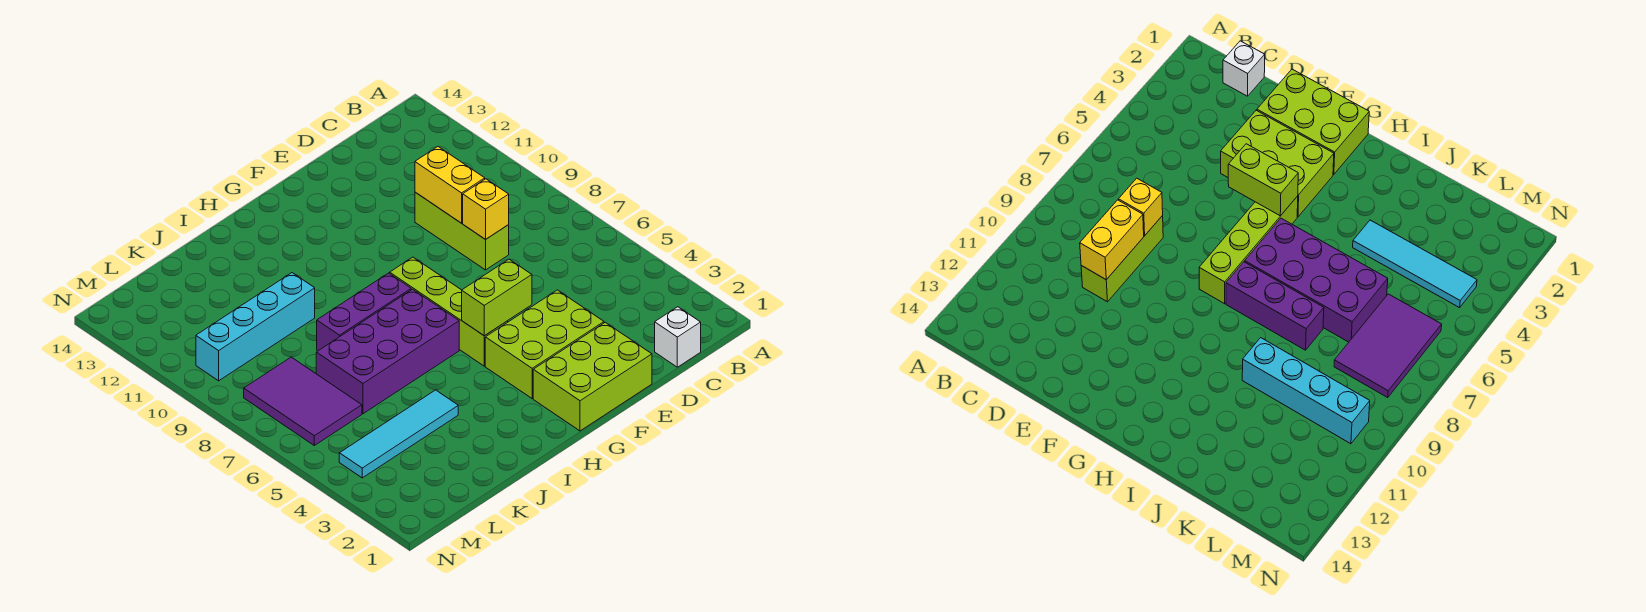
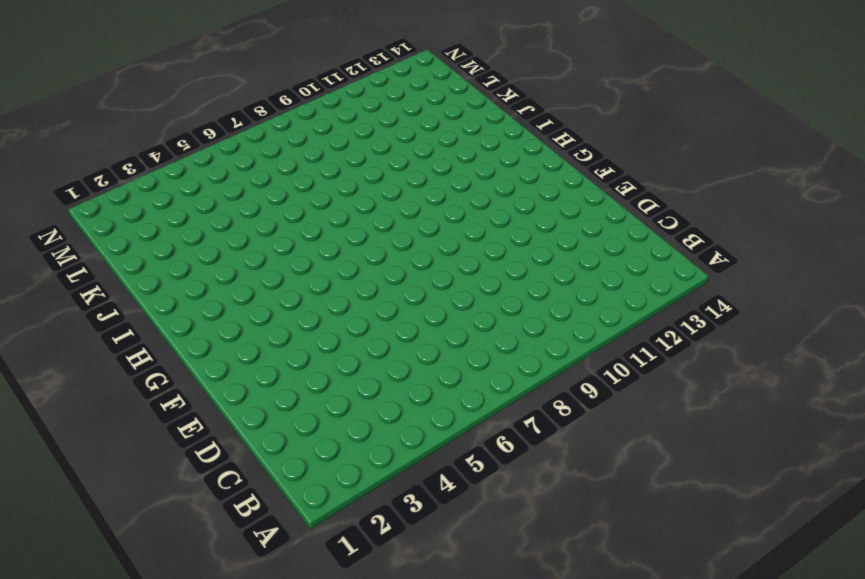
none -> white 1x1 brick [655,307,701,367]
none -> lime 1x3 brick [415,192,509,270]
none -> lime 2x3 brick [533,322,652,431]

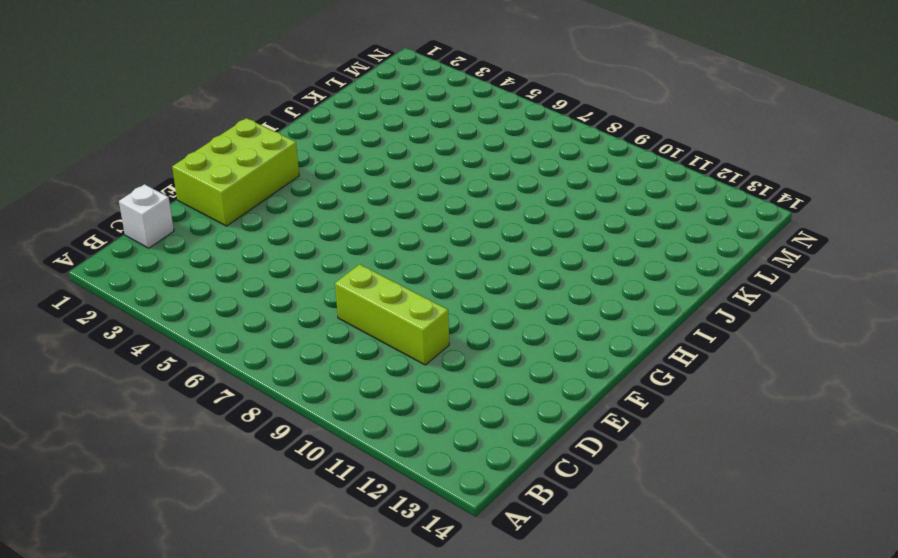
none -> lime 2x3 brick [485,290,604,398]
none -> lime 1x4 brick [390,257,508,366]
none -> purple 2x4 brick [316,289,459,414]

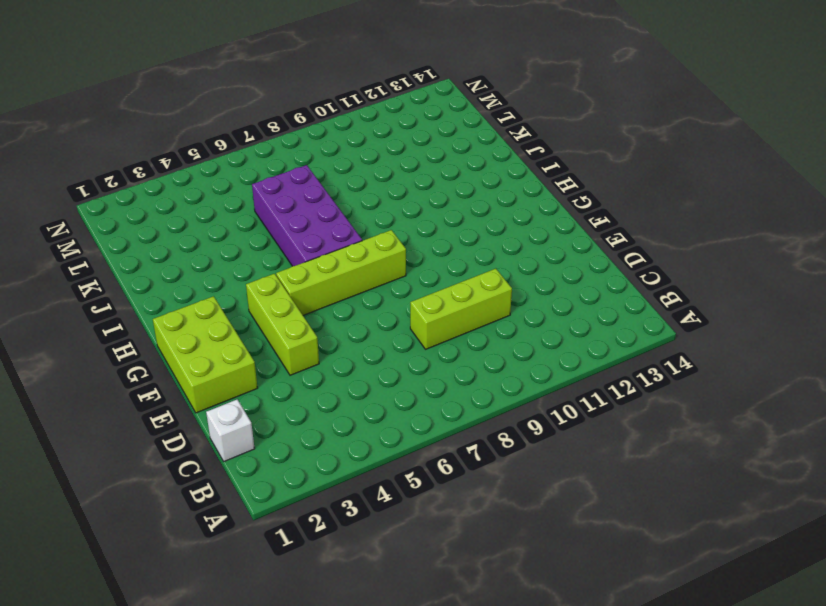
lime 1x3 brick [246,274,319,375] -> lime 2x3 brick [485,290,604,398]
none -> purple 1x3 brick [317,273,411,351]
none -> cyan 1x4 tile [339,390,458,478]
none -> cyan 1x4 brick [196,273,315,381]

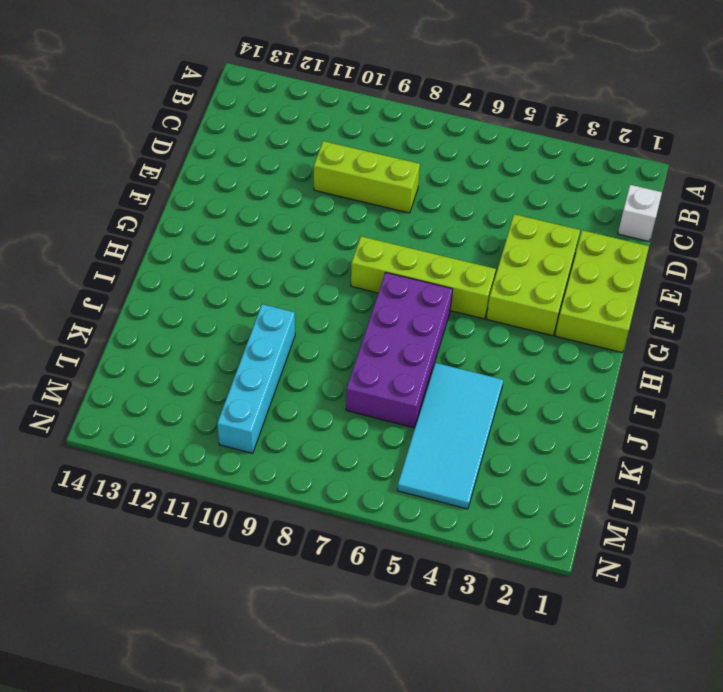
cyan 2x4 tile [397,363,503,509] -> cyan 1x4 tile [339,390,458,478]
none -> purple 1x3 brick [317,273,411,351]
none -> purple 2x3 tile [244,357,362,445]
none -> yellow 1x1 brick [463,179,509,240]

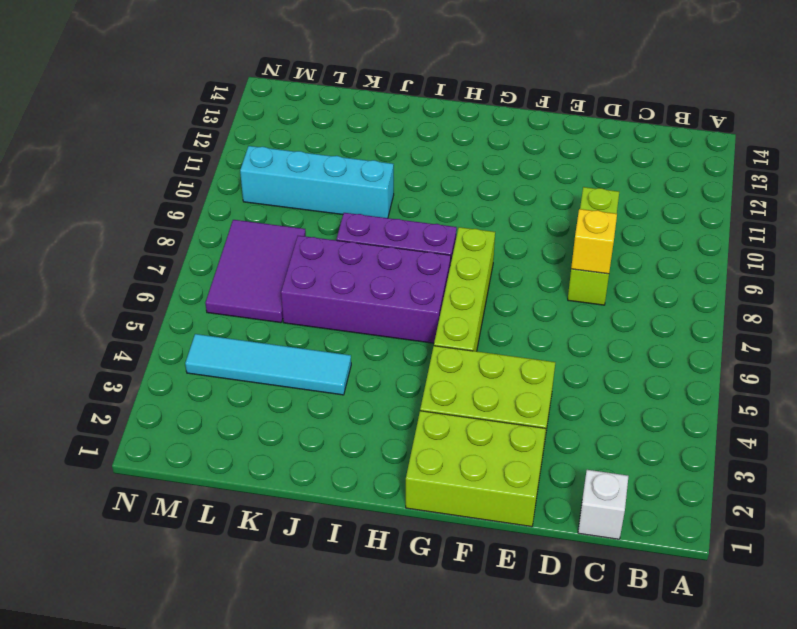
none -> yellow 1x2 brick [415,147,485,223]
none -> lime 1x2 brick [462,259,532,336]

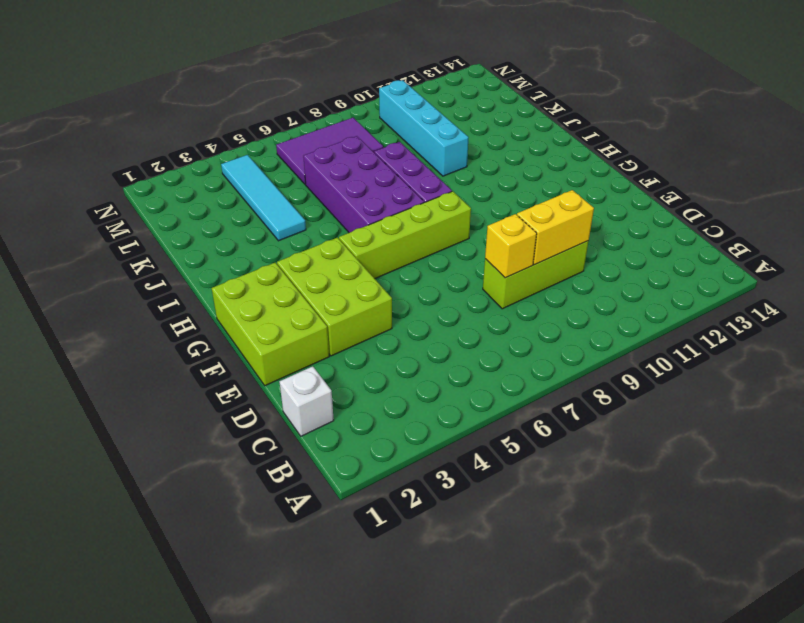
none -> lime 1x2 brick [462,259,532,336]

